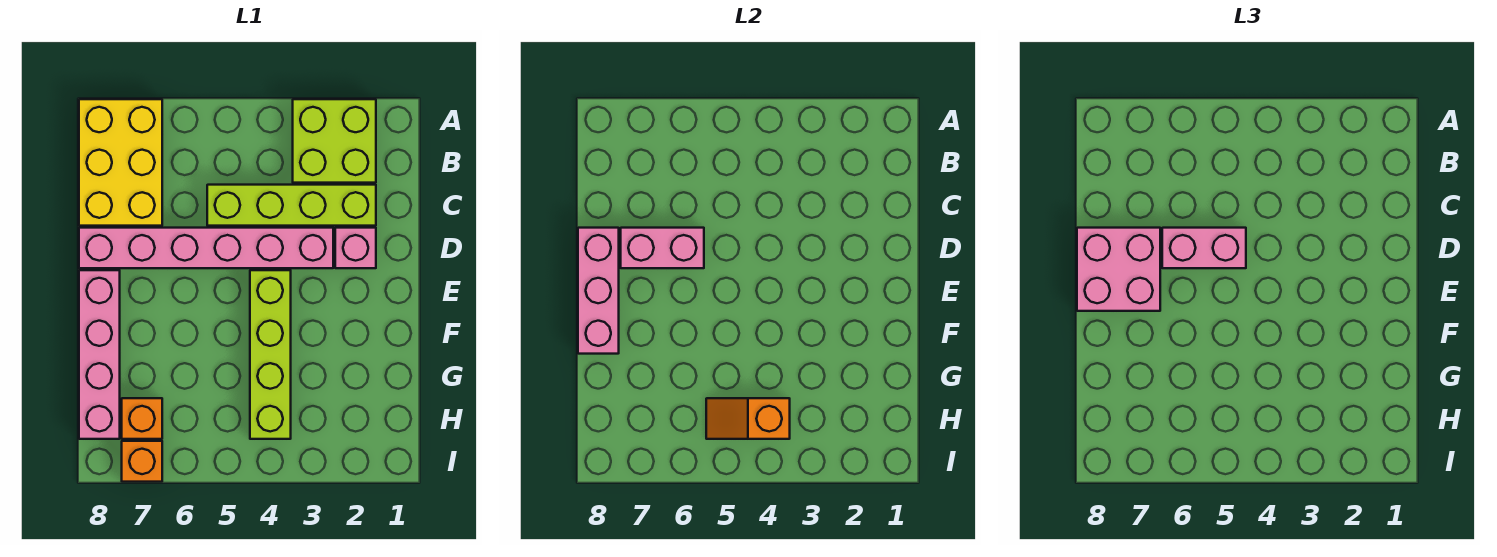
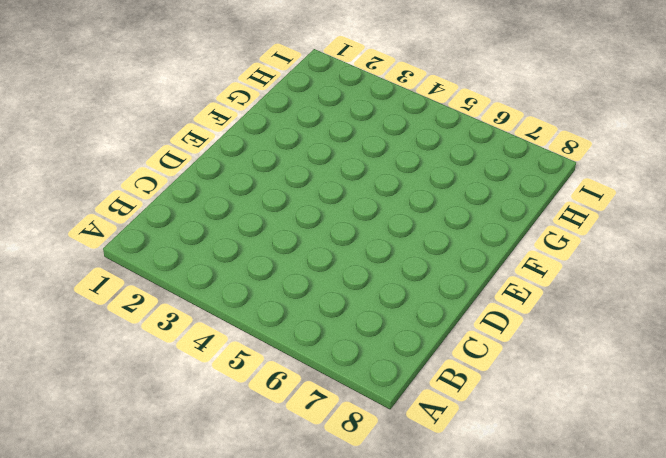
none -> lime 2x2 brick [293,99,376,183]
none -> yellow 2x3 brick [79,99,162,226]
none -> lime 1x4 brick [207,185,376,226]

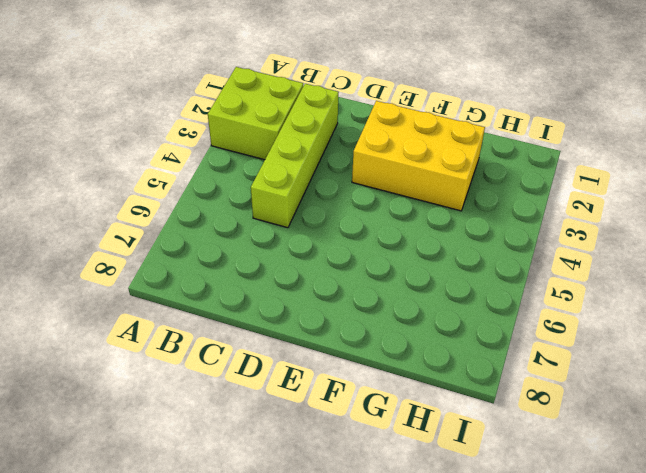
yellow 2x3 brick [352,101,485,211] -> yellow 2x3 brick moved to [79,99,162,226]
none -> pink 1x1 brick [335,228,376,268]
none -> pink 1x6 brick [79,228,333,268]
none -> lime 1x4 brick [250,270,291,439]

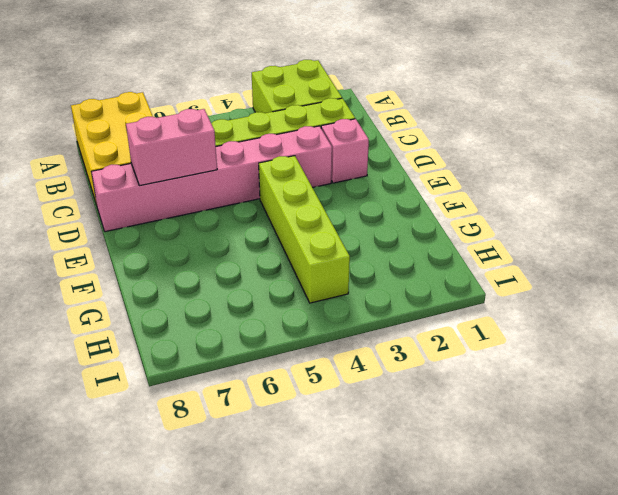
none -> pink 1x4 brick [79,270,120,439]
none -> orange 1x1 brick [122,398,162,439]
none -> orange 1x1 brick [122,441,162,482]

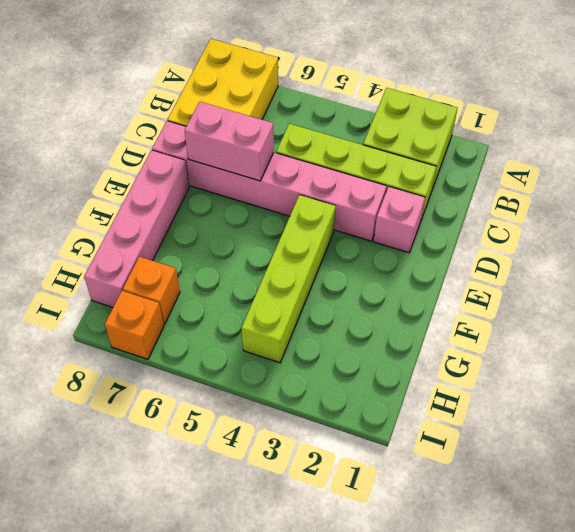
none -> pink 1x3 brick [578,228,619,354]
none -> orange 1x2 slope [706,398,790,439]
none -> pink 1x2 brick [1162,228,1246,268]

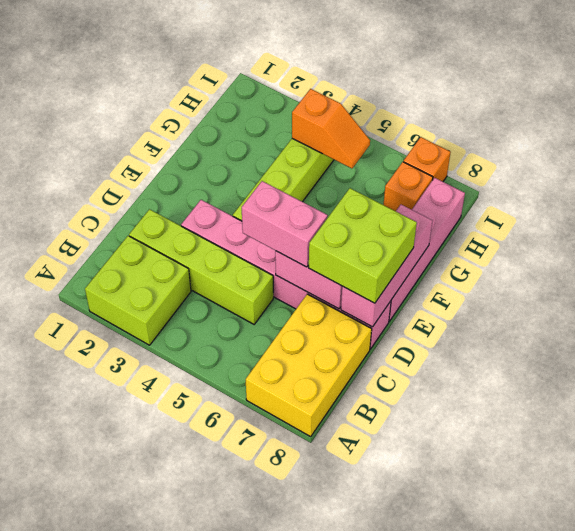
lime 2x2 brick [309,188,417,303] -> pink 2x2 brick [1077,228,1160,311]
none -> pink 1x1 brick [335,228,376,268]

